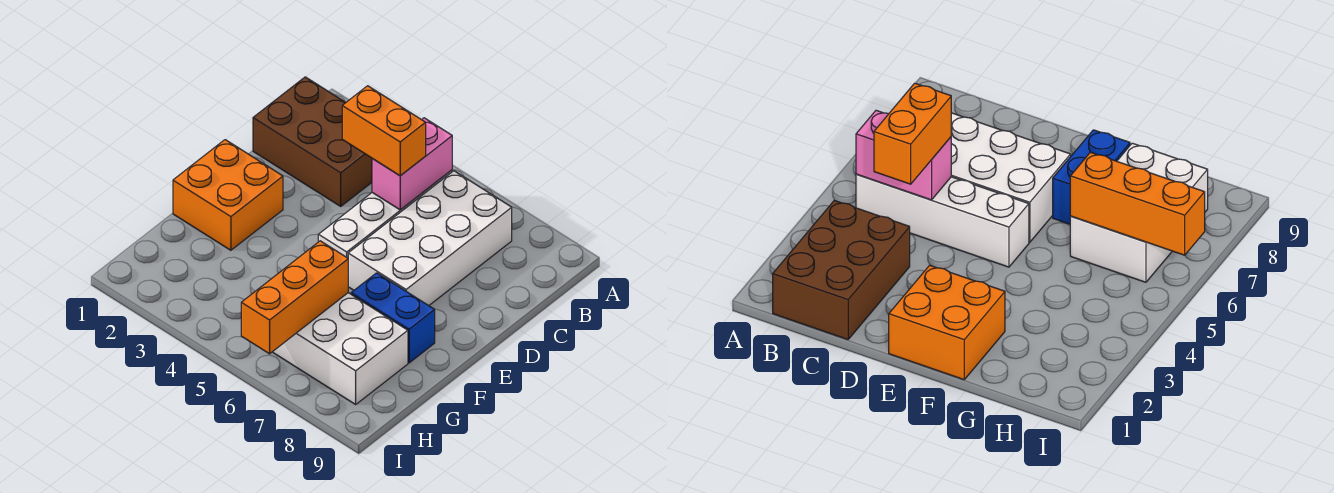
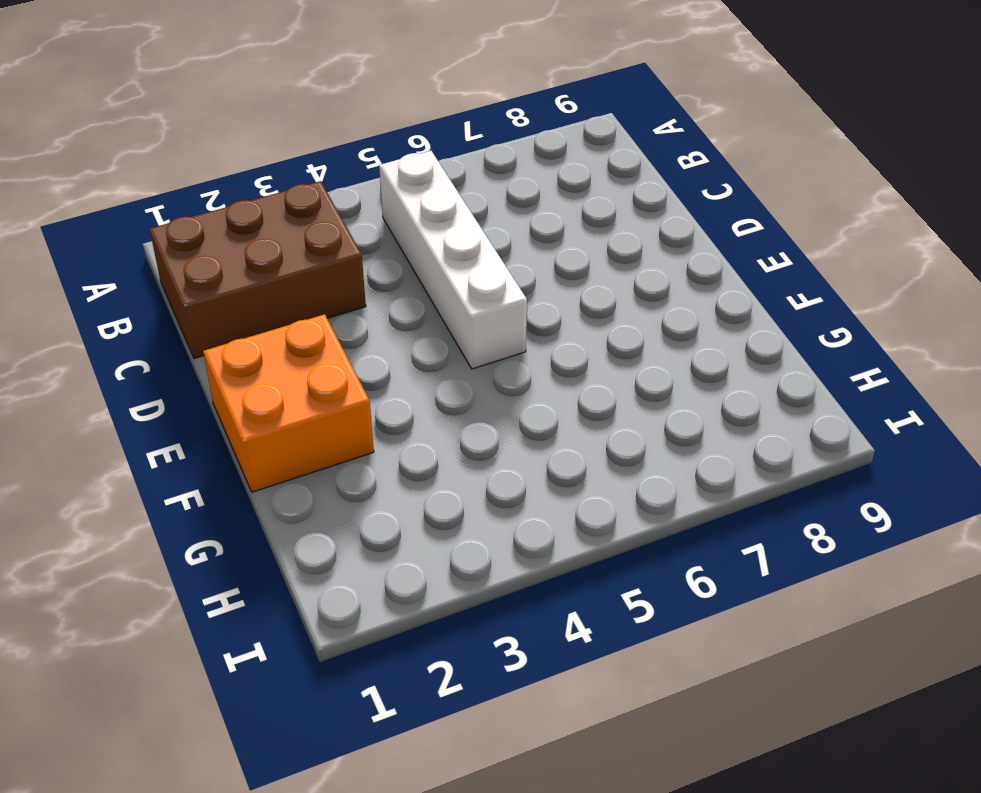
none -> white 2x4 brick [348,171,512,306]
none -> blue 1x2 brick [351,273,435,363]

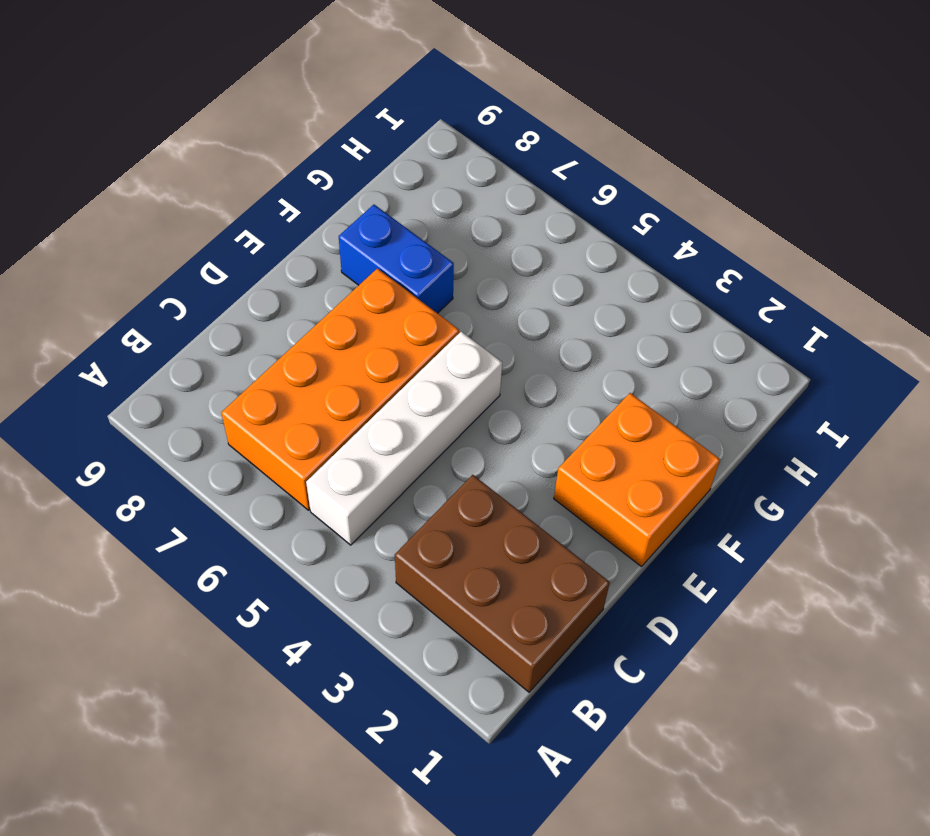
orange 2x4 brick [221,268,459,510] -> white 2x4 brick [348,171,512,306]
none -> white 2x3 brick [273,293,408,404]
none -> pink 1x2 brick [372,118,452,210]

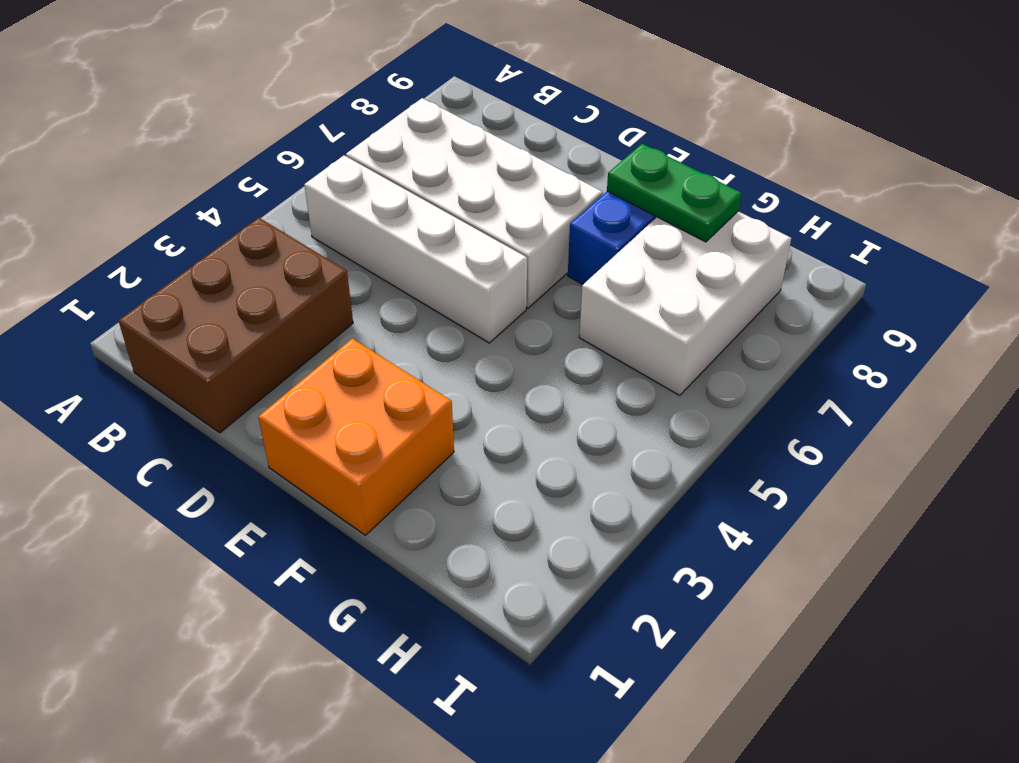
green 1x2 plate [607,144,741,242] -> none
none -> pink 1x2 brick [372,118,452,210]
none -> orange 1x3 brick [241,241,348,354]

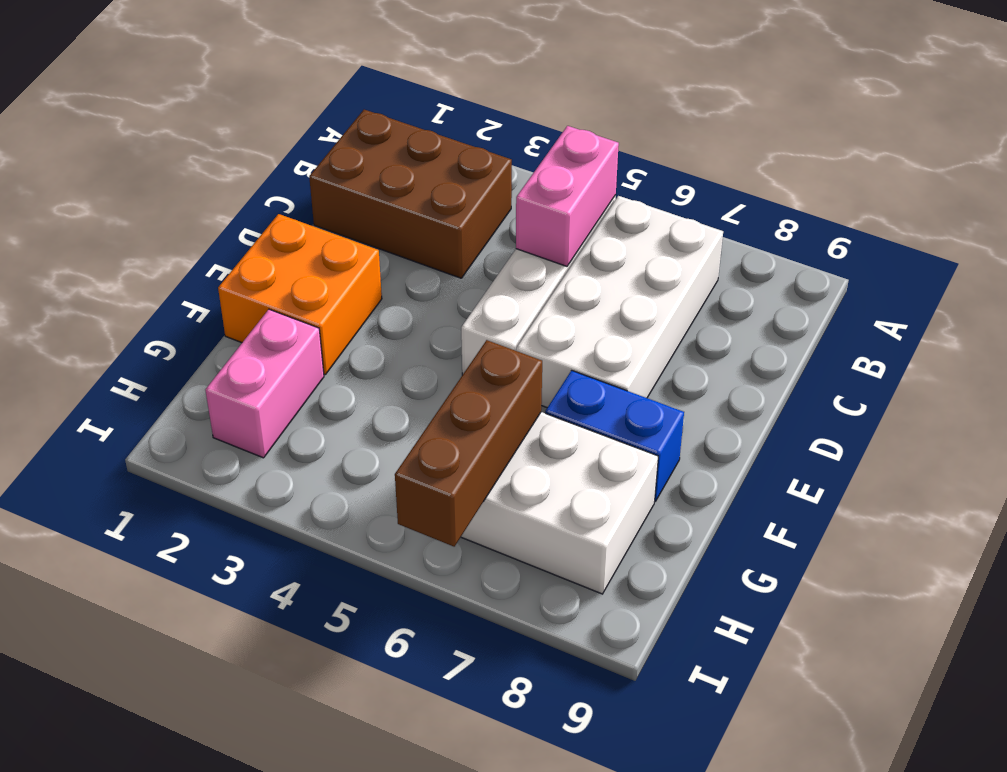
pink 1x2 brick [205,309,324,458] -> none
brown 1x3 brick [395,340,542,546] -> orange 1x3 brick [241,241,348,354]
none -> orange 1x2 brick [342,86,426,176]

